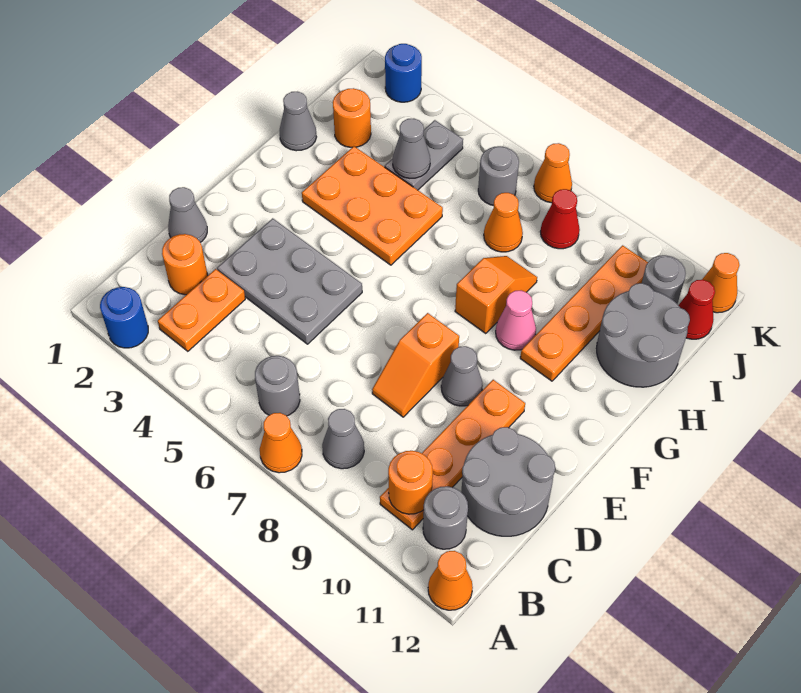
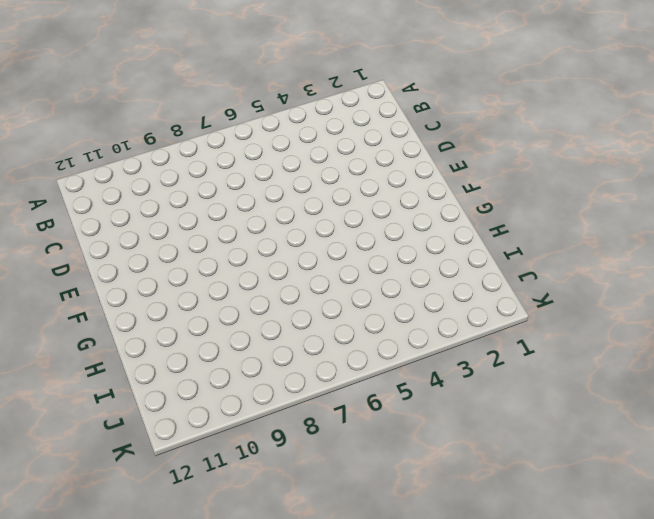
none -> blue 1x1 round brick [100,287,148,348]
none -> orange 1x1 cone [260,413,302,473]
none -> orange 1x1 cone [428,551,473,610]
none -> orange 1x2 plate [158,269,245,351]

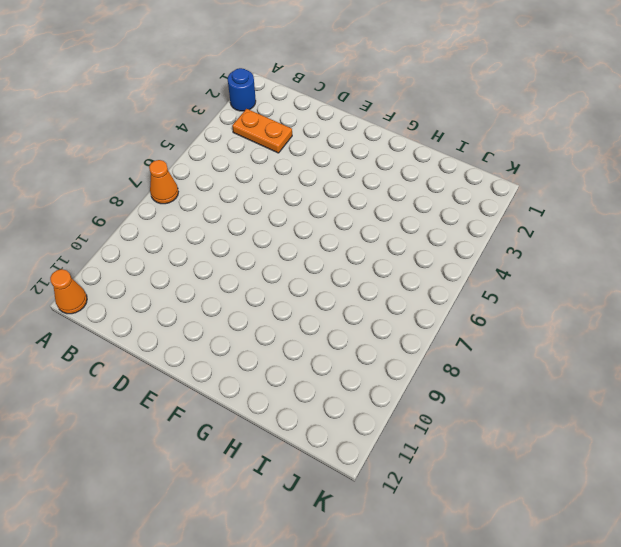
none -> grey 1x1 round brick [255,356,300,416]
none -> grey 1x1 cone [322,409,364,469]
none -> orange 1x4 plate [380,380,525,530]
none -> grey 1x1 round brick [423,486,468,549]

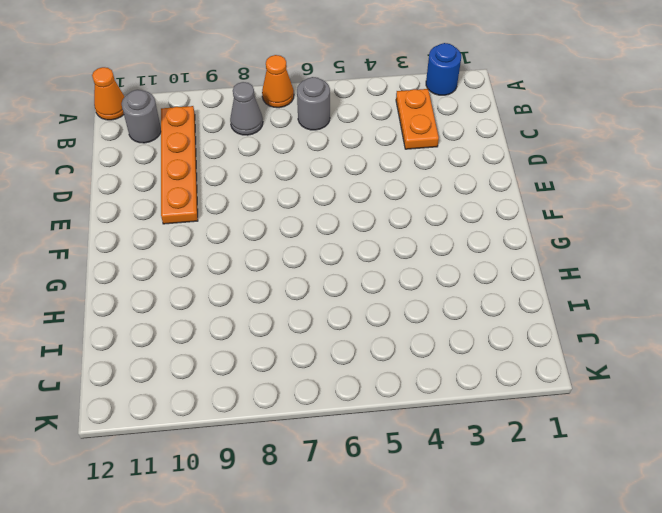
none -> orange 1x1 round brick [162,234,208,295]
none -> grey 2x2 round brick [461,427,555,536]
none -> grey 1x1 cone [168,187,207,242]
none -> grey 2x3 plate [217,218,362,344]

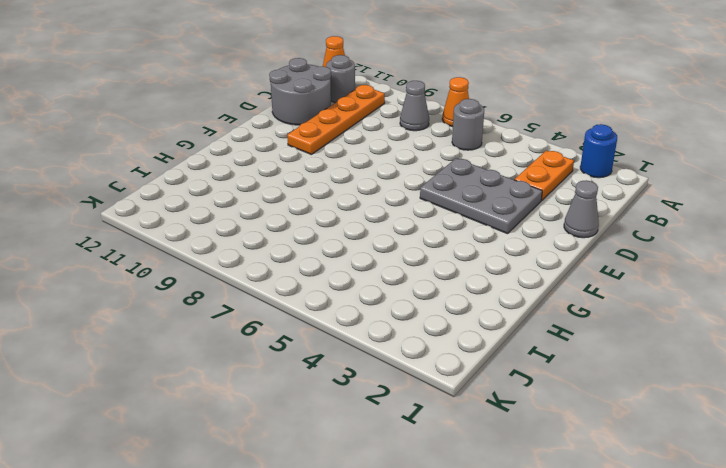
none -> orange 1x1 round brick [162,234,208,295]
none -> orange 1x2 slope [372,313,459,417]
none -> grey 1x1 cone [441,346,483,406]
none -> orange 2x3 plate [302,146,443,265]

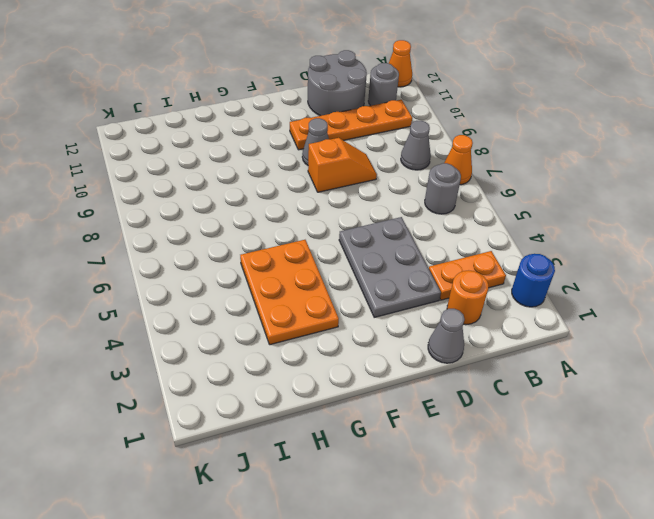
none -> orange 1x2 slope [455,256,537,334]
none -> pink 1x1 cone [496,290,536,350]
none -> orange 1x4 plate [520,245,648,381]
none -> grey 1x1 cone [279,92,316,151]

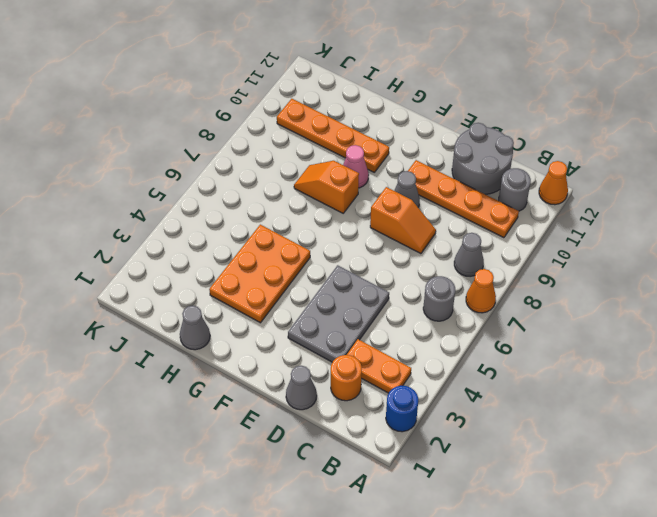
none -> grey 2x2 round brick [596,283,690,387]
none -> orange 1x1 round brick [333,88,371,147]
none -> grey 1x2 plate [385,120,463,190]
none -> orange 1x1 cone [484,193,523,252]

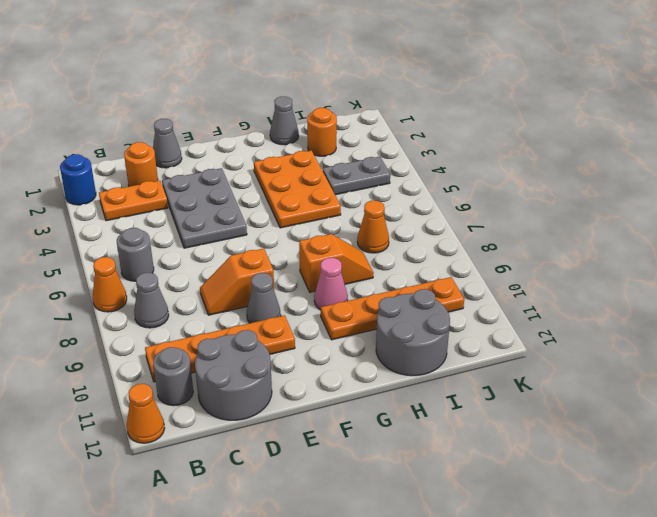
none -> grey 1x1 round brick [478,146,519,205]
none -> red 1x1 cone [540,189,580,249]
none -> grey 1x1 round brick [642,255,686,304]
none -> red 1x1 cone [678,280,715,339]

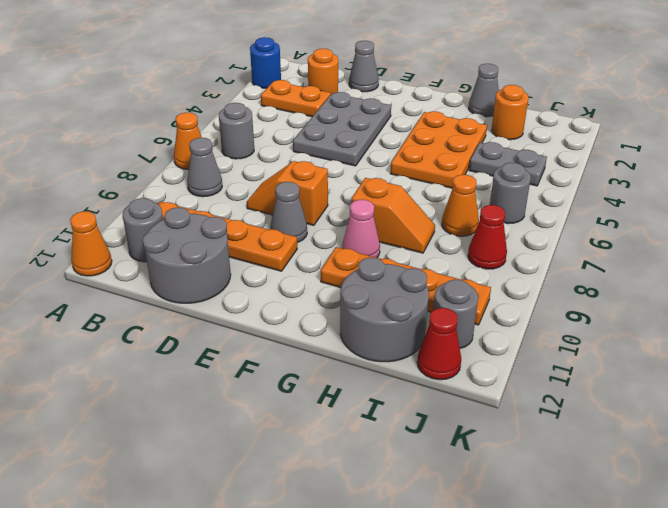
none -> blue 1x1 round brick [385,44,422,102]
none -> orange 1x1 cone [534,143,572,203]
none -> orange 1x1 cone [702,253,740,313]
none -> orange 1x1 round brick [388,451,433,514]

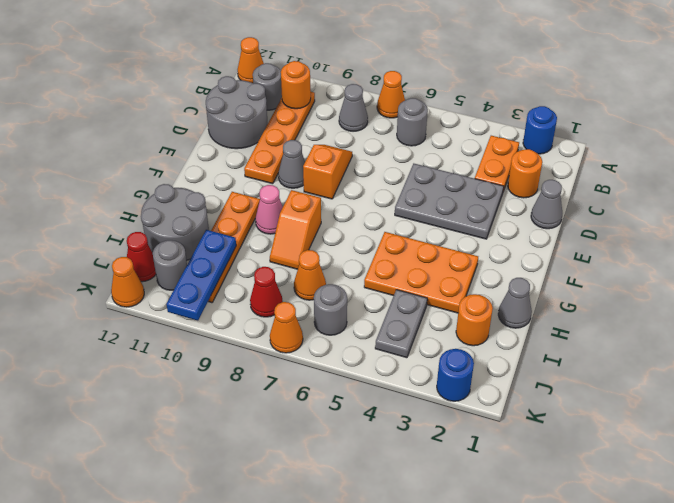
blue 1x3 plate [166,230,236,321] -> none
none -> grey 1x1 cone [393,119,430,178]

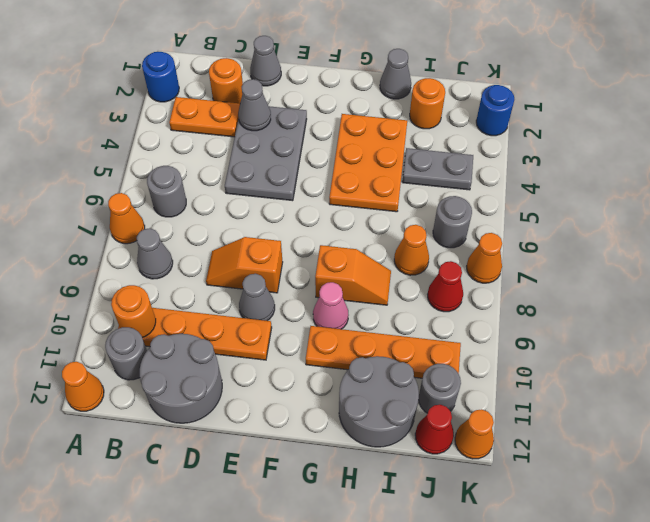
grey 1x1 cone [238,79,271,131] -> grey 1x1 cone moved to [393,119,430,178]

